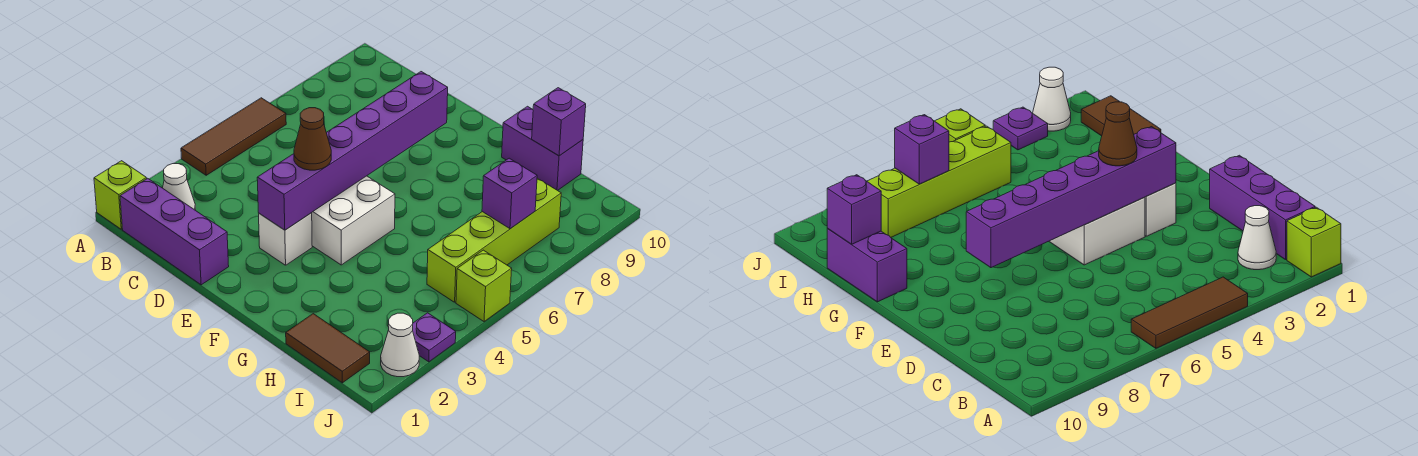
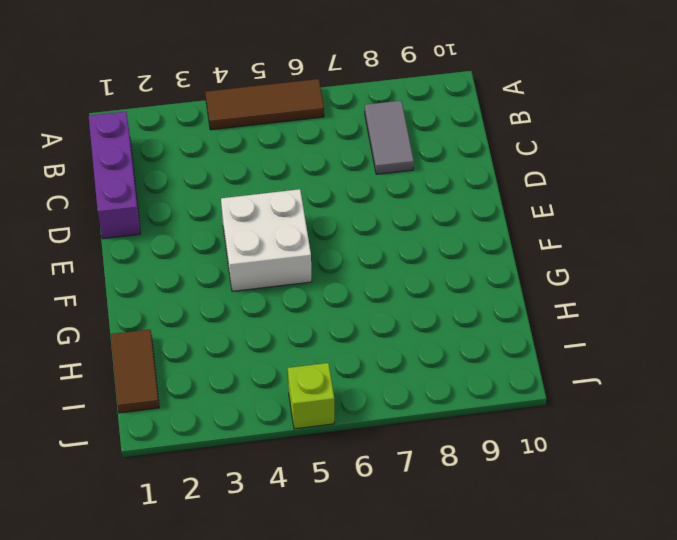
grey 1x2 tile [365,101,414,174] -> none
none -> lime 1x1 brick [94,161,147,229]
none -> white 1x1 cone [163,164,195,210]
none -> white 1x1 brick [259,213,312,265]

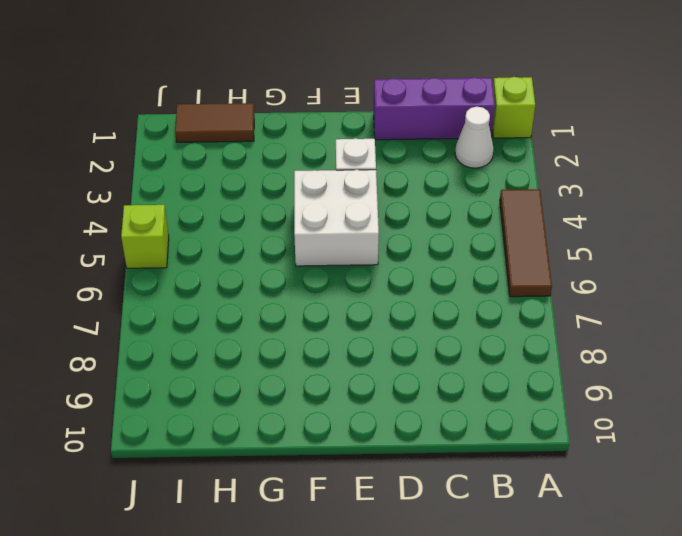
none -> purple 1x2 brick [502,106,583,191]
none -> lime 1x4 brick [427,178,561,302]
none -> white 1x1 cone [381,313,419,377]

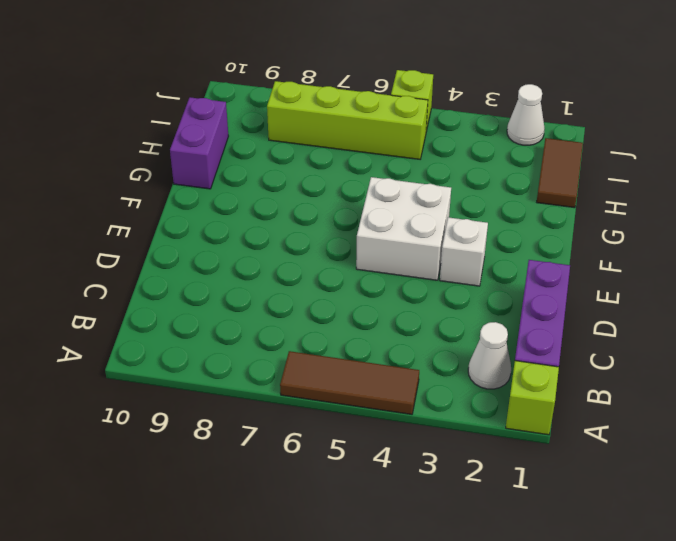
none -> purple 1x1 plate [413,313,456,362]
none -> purple 1x6 brick [257,72,448,230]
none -> purple 1x1 brick [532,88,586,156]

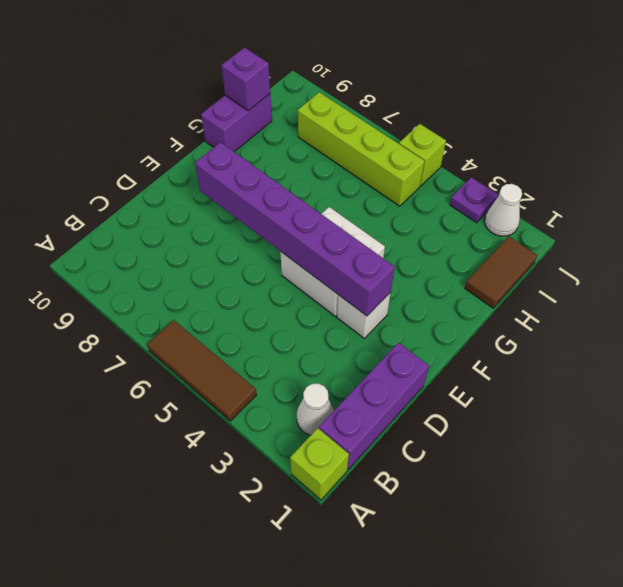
none -> purple 1x1 brick [482,158,537,229]
none -> brown 1x1 cone [294,108,331,170]

